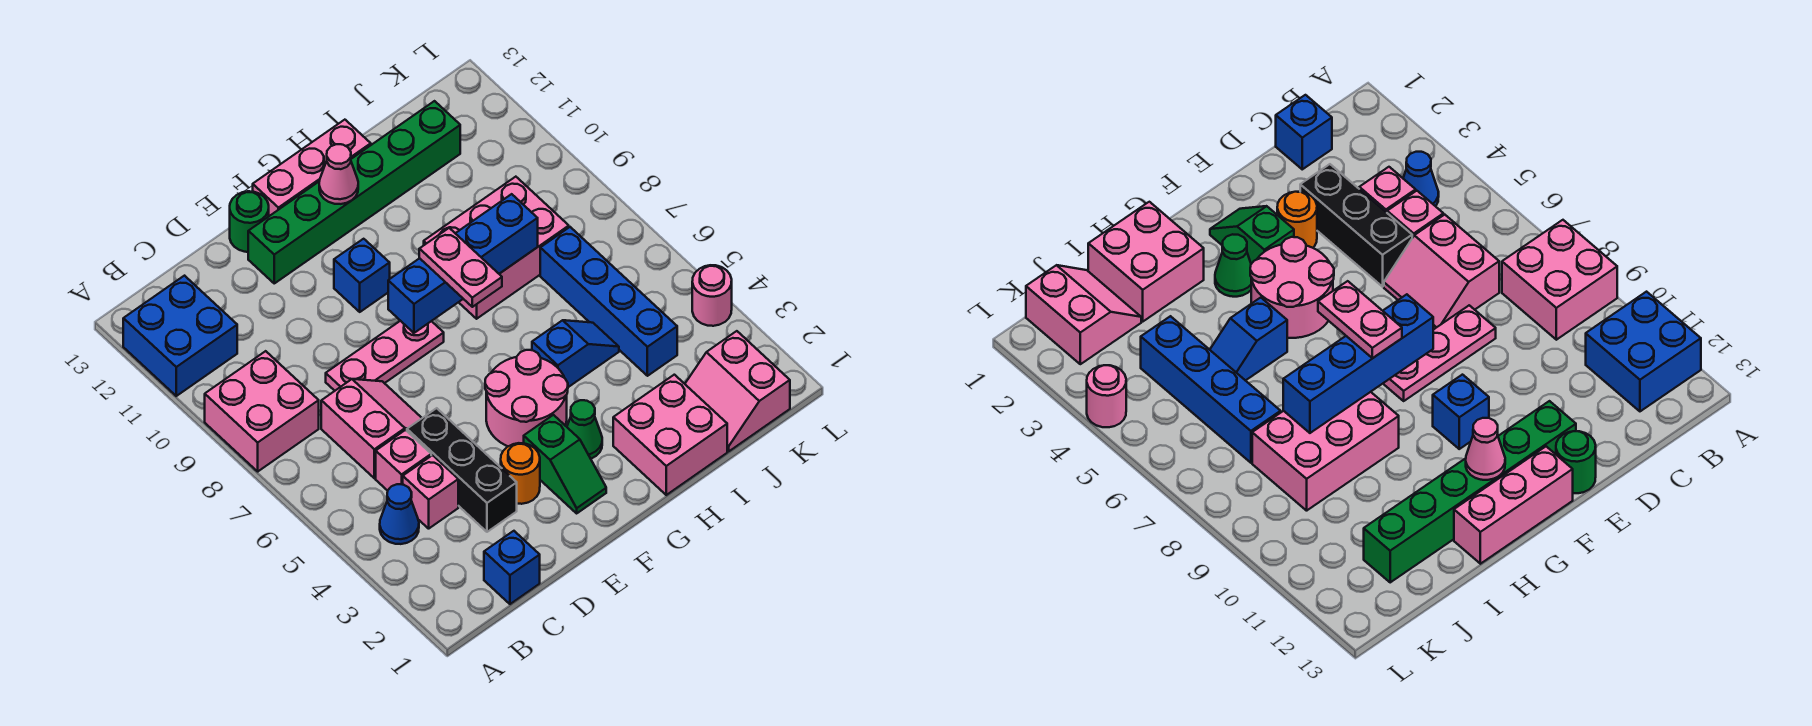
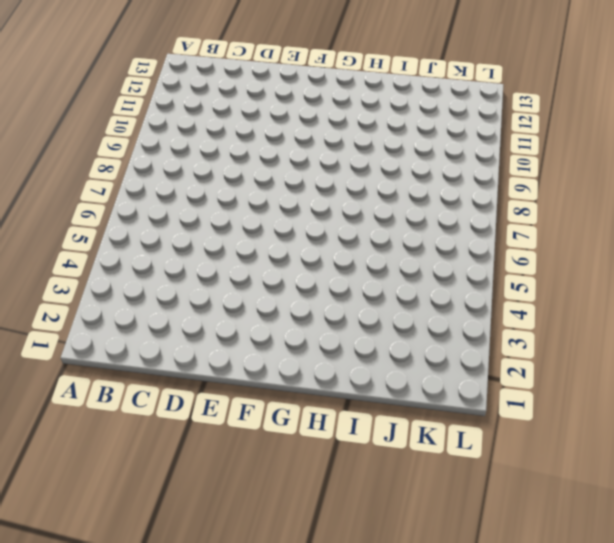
none -> pink 2x2 brick [205,351,319,471]
none -> blue 2x2 brick [123,276,237,396]
none -> blue 1x1 cone [380,484,419,544]

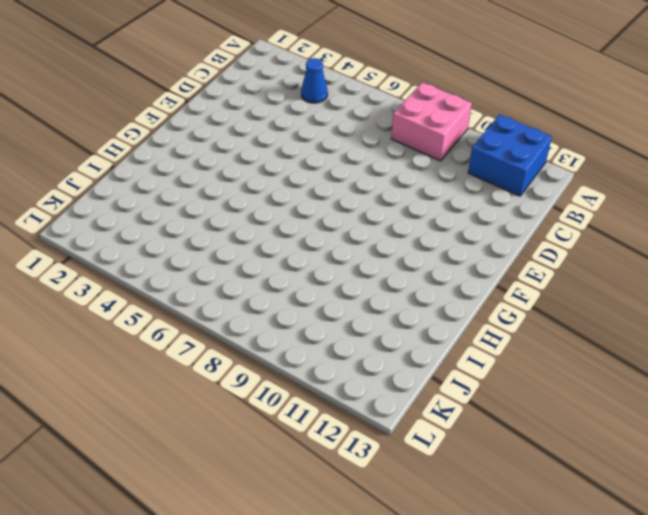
none -> blue 1x1 brick [484,531,540,604]
none -> pink 1x1 brick [403,455,458,529]
none -> pink 1x1 brick [376,430,431,491]

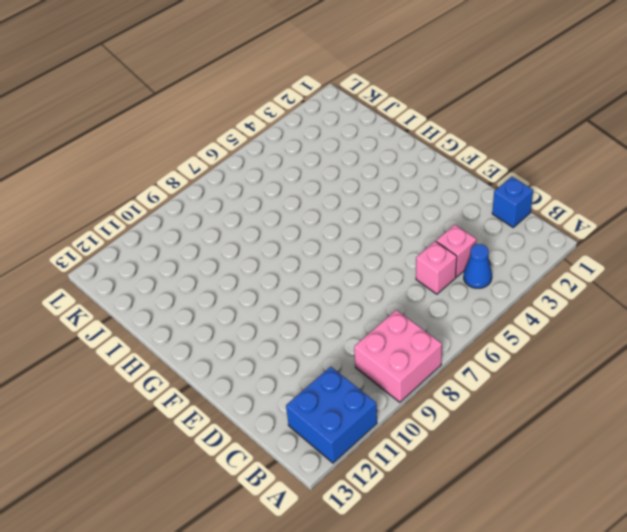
none -> pink 2x2 slope [321,379,422,478]
none -> black 1x3 brick [407,408,517,532]
none -> pink 1x3 plate [326,321,444,391]

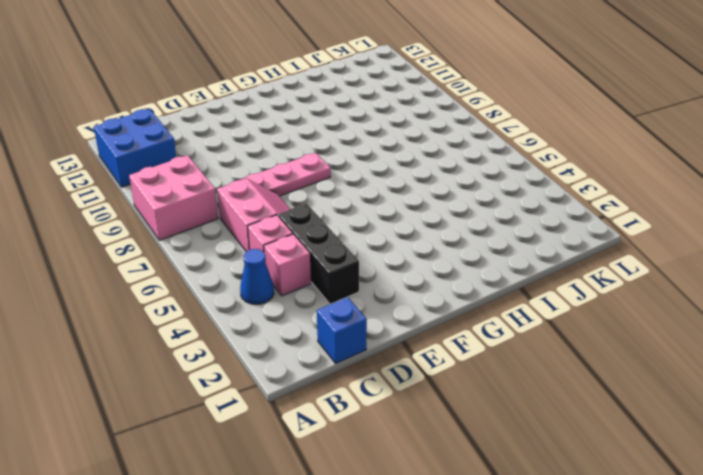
none -> orange 1x1 round brick [501,443,540,504]
none -> green 1x6 brick [248,101,460,283]
none -> green 1x1 round brick [230,191,269,252]

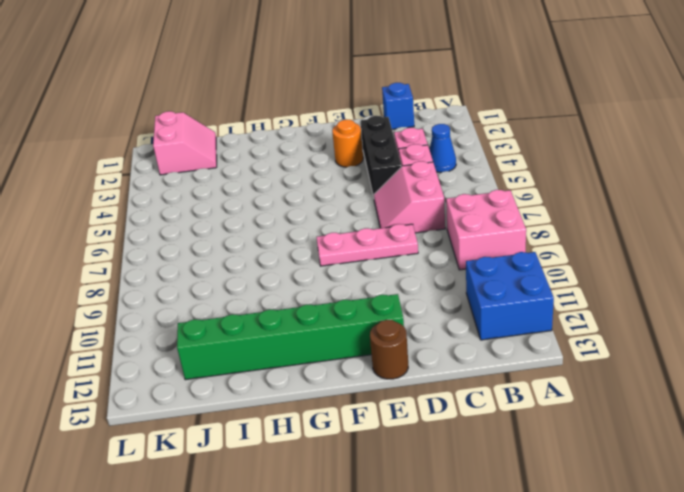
brown 1x1 round brick [370,320,408,379] -> green 1x1 round brick [230,191,269,252]
none -> green 1x2 slope [524,415,606,513]
none -> pink 2x2 round brick [485,350,568,446]
none -> blue 1x1 brick [334,239,390,312]

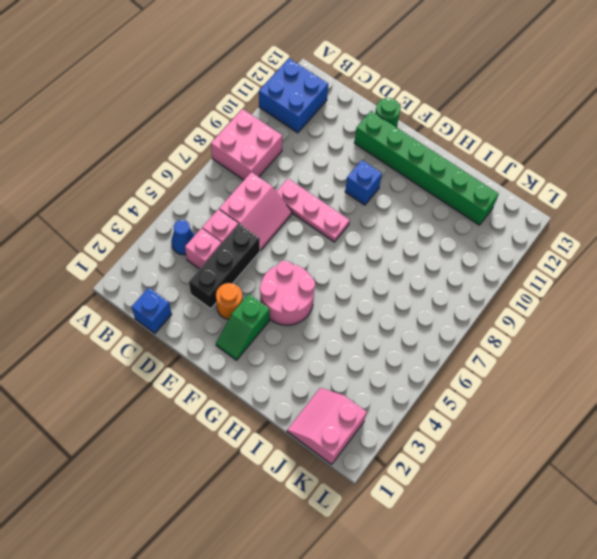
none -> pink 1x3 brick [253,120,371,216]
none -> green 1x1 cone [567,400,602,459]
none -> pink 2x2 brick [613,375,727,495]

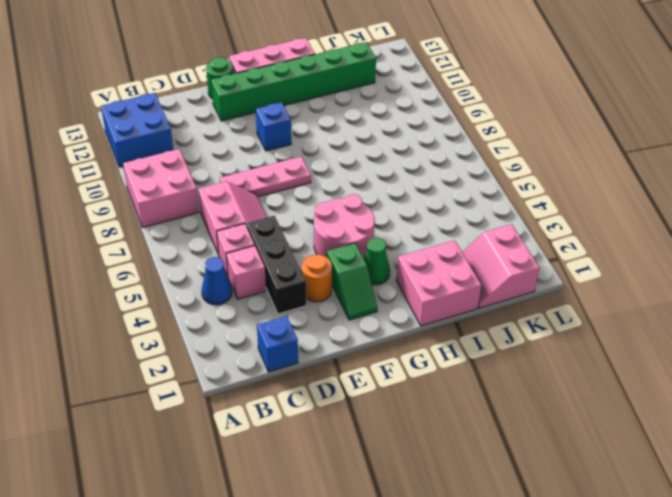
none -> blue 1x2 slope [532,320,619,387]
none -> pink 2x3 brick [424,177,569,319]
none -> blue 1x4 brick [540,227,677,376]

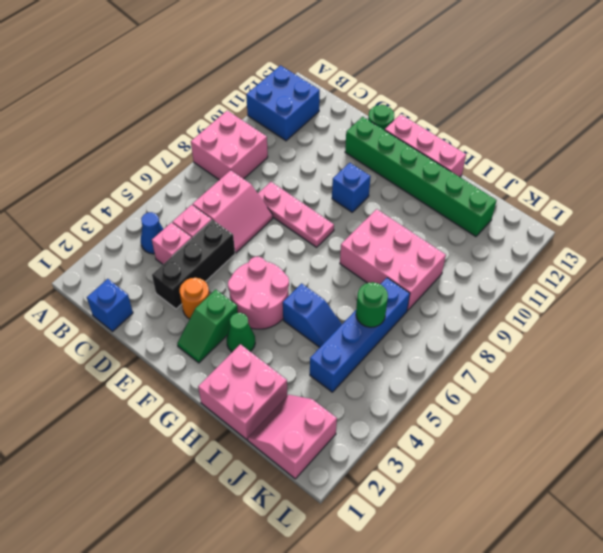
green 1x1 round brick [356,282,388,327] -> none
none -> pink 1x1 round brick [692,265,732,326]
none -> blue 1x4 brick [388,194,538,333]
none -> pink 1x1 cone [319,144,358,204]

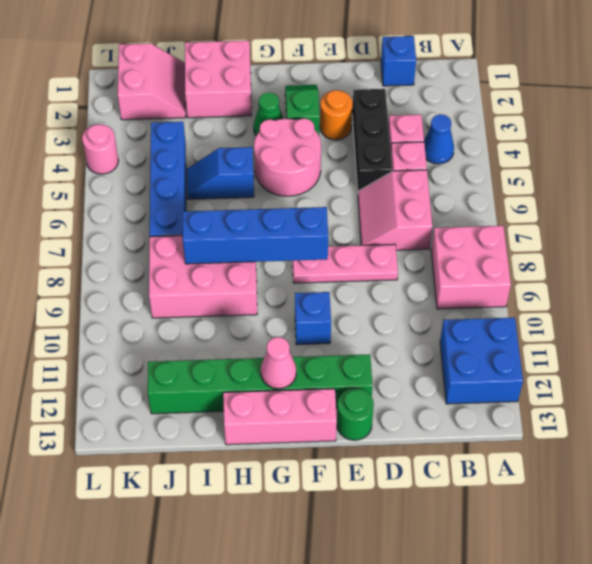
none -> pink 1x2 plate [419,228,502,307]

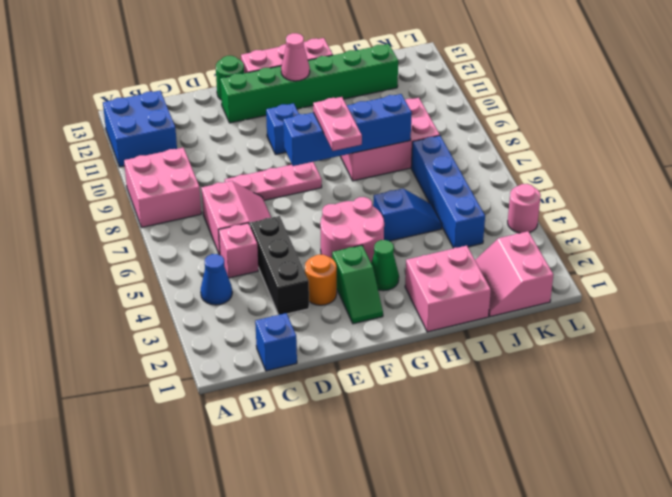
none -> pink 1x1 brick [403,455,458,529]

